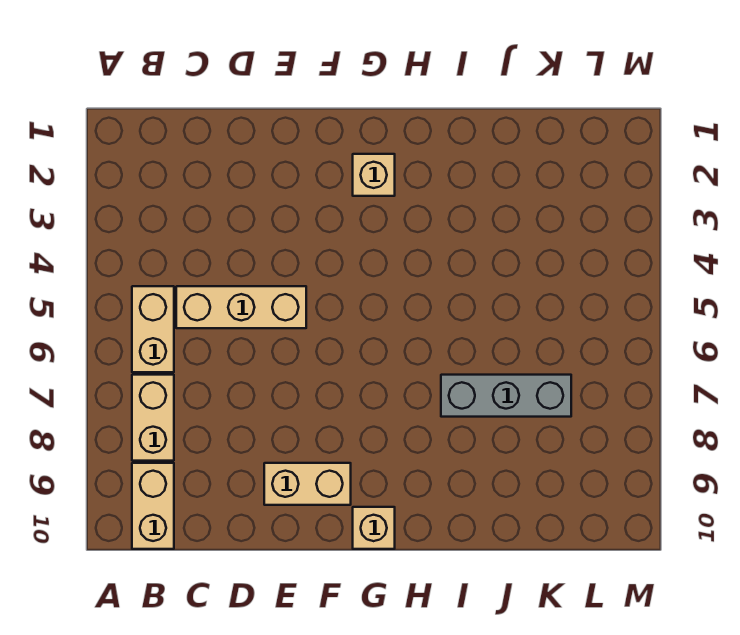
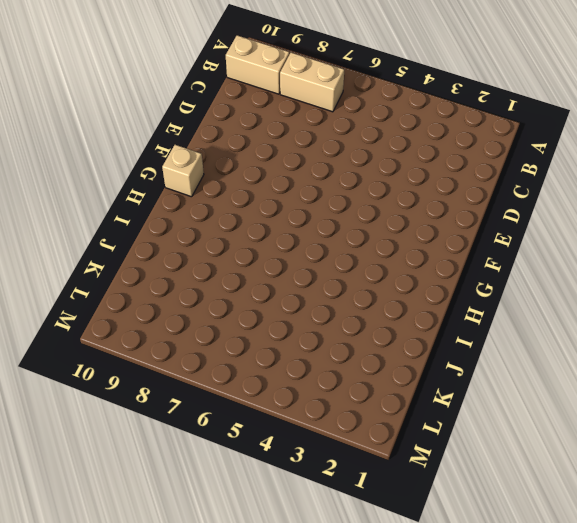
none -> tan 1x2 brick [132,286,174,372]
none -> tan 1x3 brick [176,286,306,328]

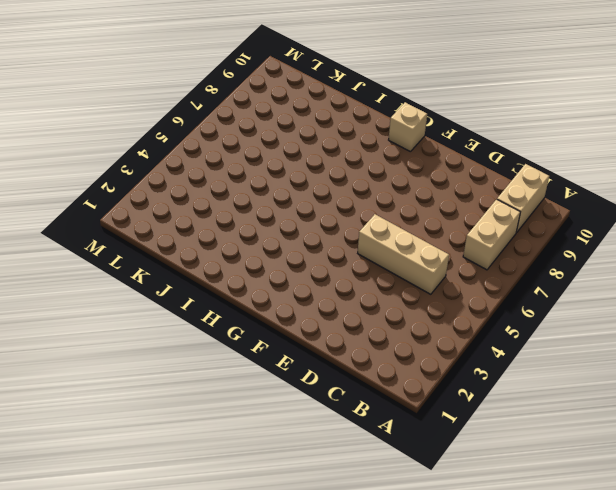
none -> tan 1x2 brick [132,286,174,372]
none -> tan 1x2 brick [264,463,351,505]

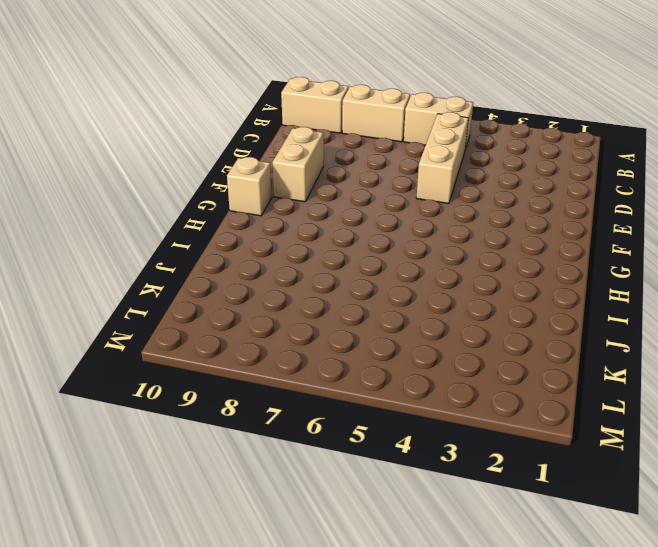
none -> tan 1x1 brick [353,154,395,196]
none -> grey 1x3 brick [441,375,571,417]

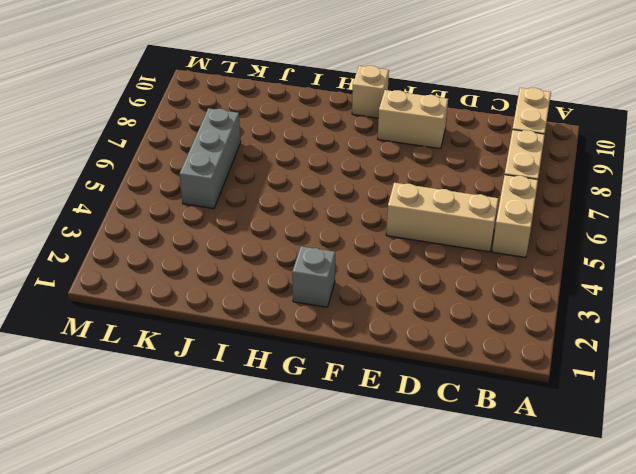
grey 1x1 brick [292,246,335,307] -> tan 1x1 brick [353,154,395,196]
grey 1x3 brick [180,108,241,209] -> grey 1x3 brick turned to [441,375,571,417]

